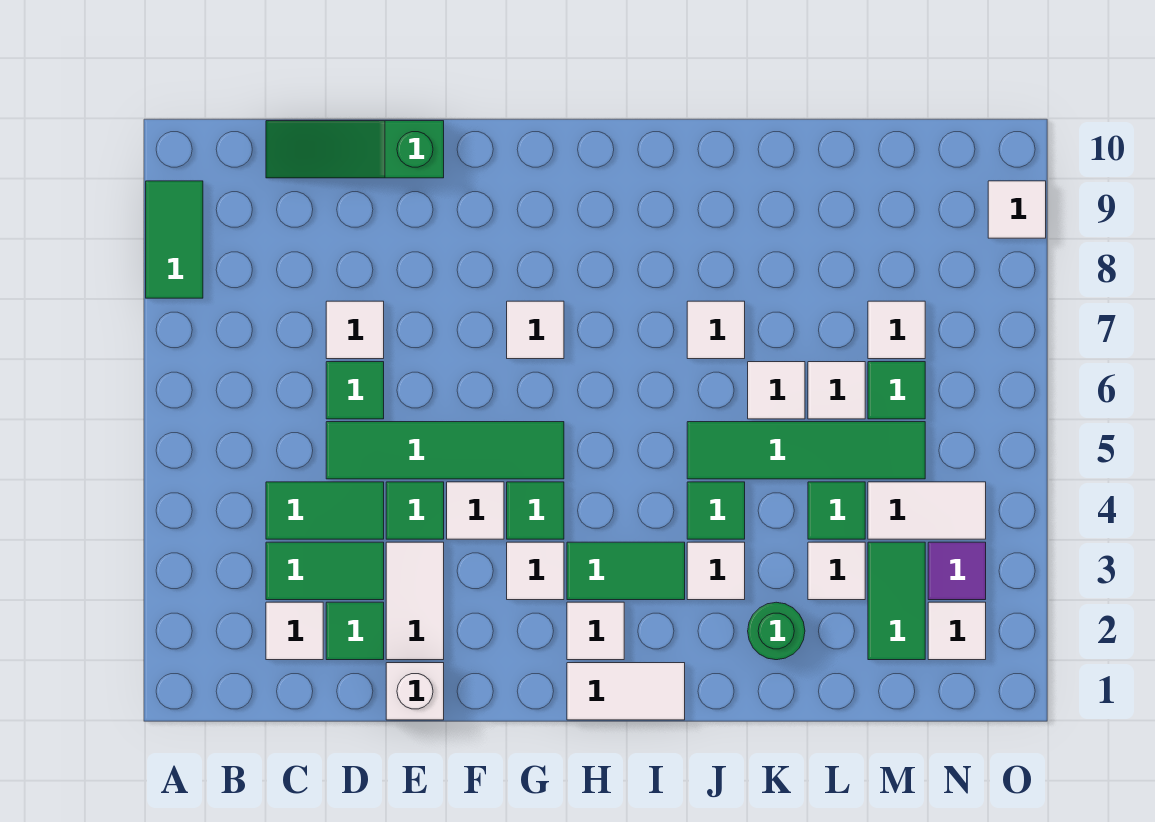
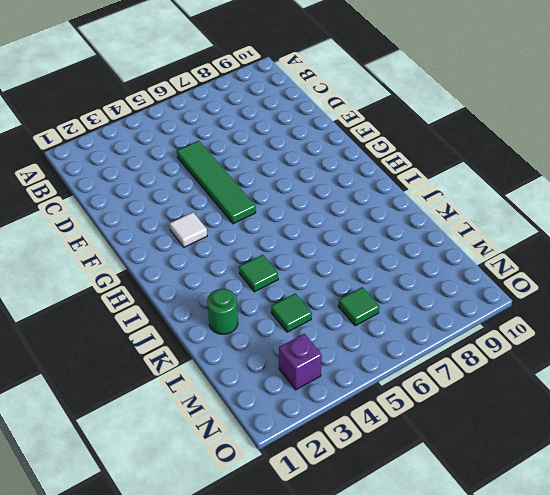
purple 1x1 brick [279,334,322,390] -> purple 1x1 tile [928,542,986,600]
none -> green 1x2 tile [146,181,203,298]
none -> white 1x1 tile [266,602,323,660]
none -> green 1x2 tile [266,542,384,600]
none -> green 1x2 tile [266,482,384,539]

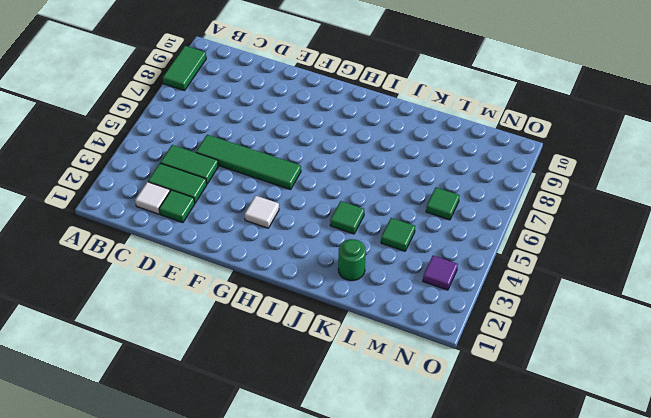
none -> green 1x3 slope [266,121,444,178]
none -> green 1x1 tile [326,362,384,419]
none -> white 1x1 tile [326,301,384,359]
none -> white 1x1 brick [386,663,444,720]

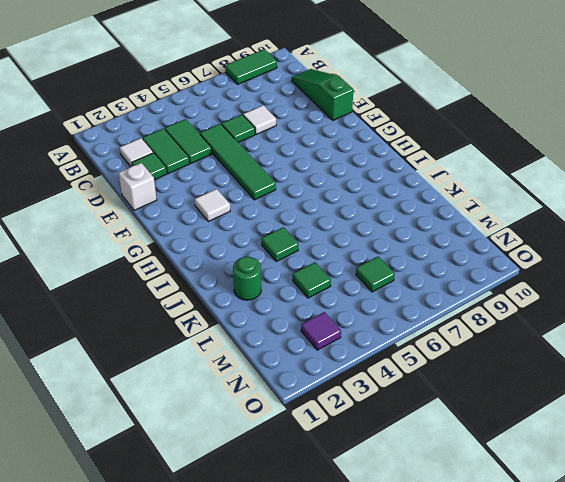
none -> white 1x2 tile [386,542,444,660]
none -> green 1x1 tile [386,482,444,539]
none -> white 1x1 tile [447,482,504,539]
none -> green 1x1 tile [507,482,564,539]

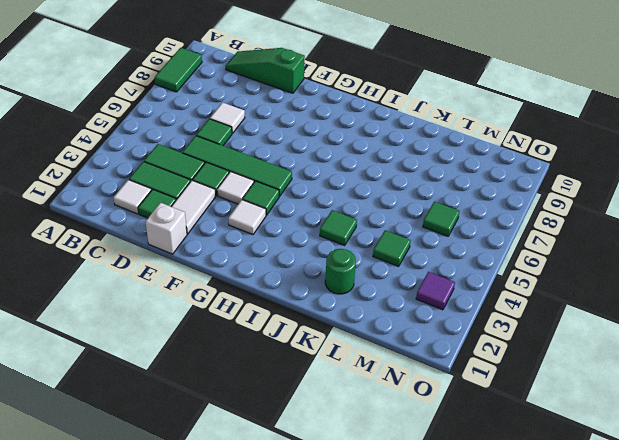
none -> white 1x1 tile [507,301,564,359]
none -> white 1x2 tile [567,663,685,720]
none -> white 1x1 tile [567,602,624,660]
none -> green 1x2 tile [567,542,685,600]

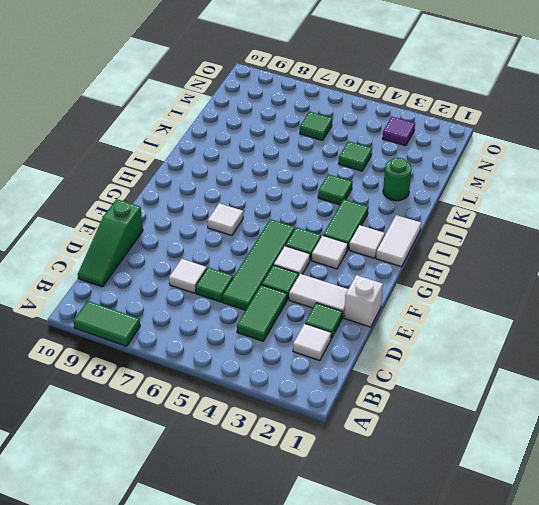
none -> green 1x2 tile [266,542,384,600]
none -> white 1x1 tile [687,542,745,600]
none -> green 1x4 tile [687,422,925,479]
none -> white 1x1 tile [687,301,745,359]

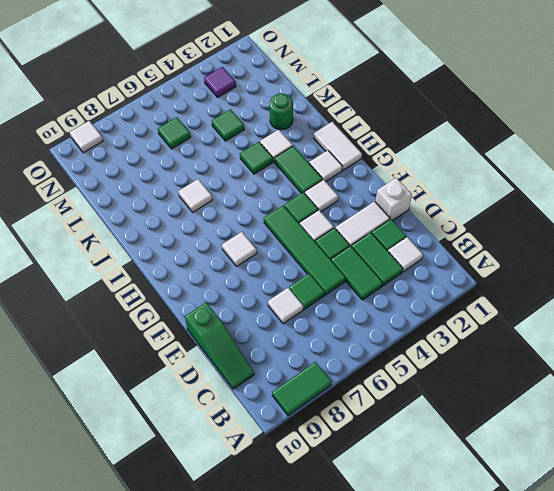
none -> green 1x4 tile [687,422,925,479]
none -> white 1x1 tile [748,362,805,419]
none -> white 1x1 tile [808,542,865,600]
none -> white 1x1 tile [808,362,865,419]

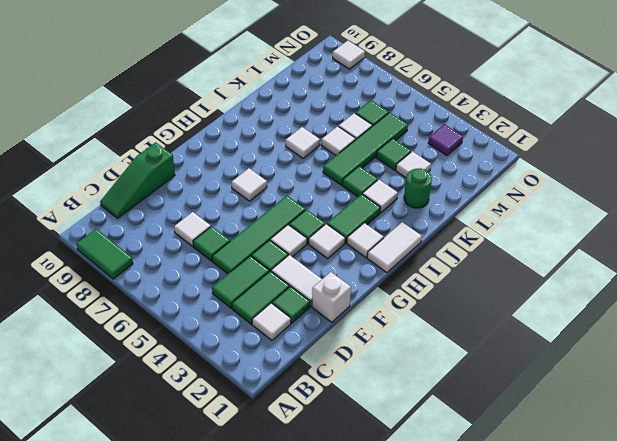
none -> green 1x2 tile [868,542,925,660]
none -> white 1x2 tile [868,482,986,539]
none -> white 1x1 tile [868,301,925,359]
none -> white 1x1 tile [928,602,986,660]

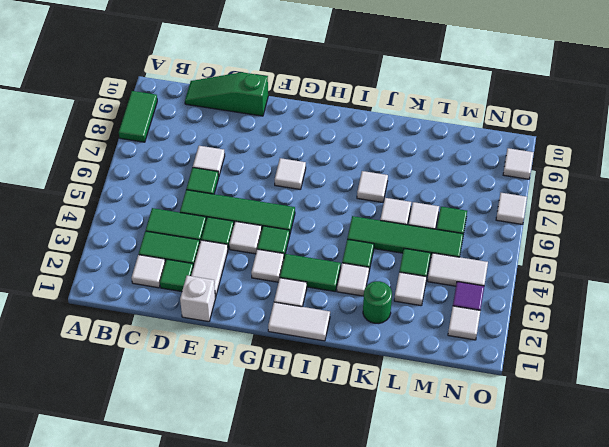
white 1x1 tile [496,193,527,224] -> white 1x1 tile moved to [868,301,925,359]
none -> green 1x2 tile [868,542,925,660]

